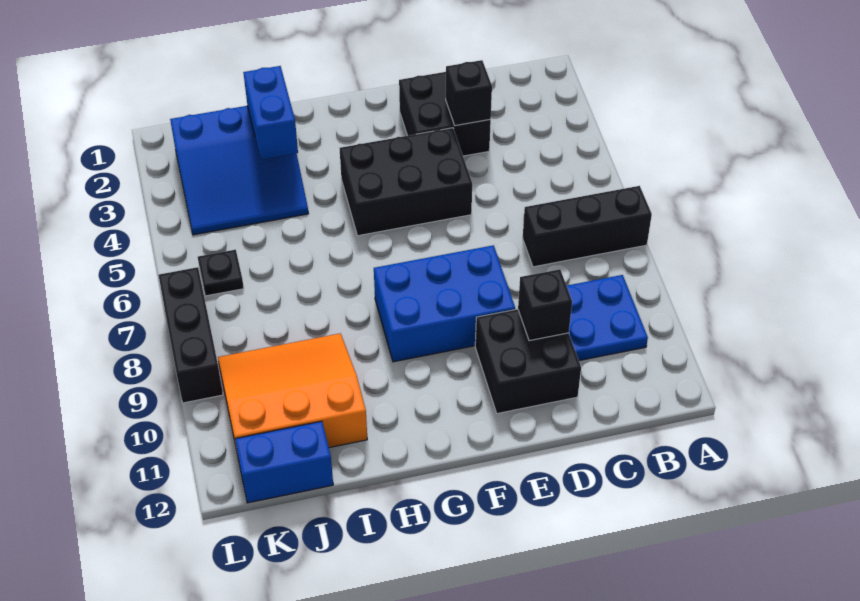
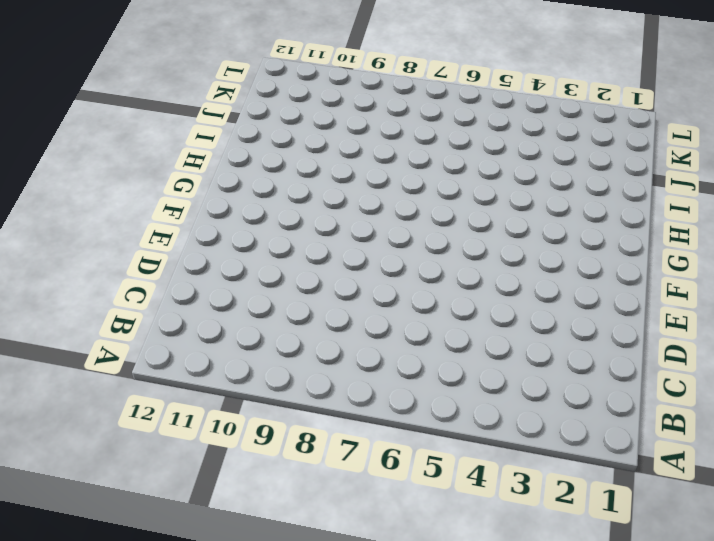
none -> black 1x3 brick [523,186,652,267]
none -> blue 2x2 plate [567,275,648,361]
none -> black 2x2 brick [399,72,491,156]

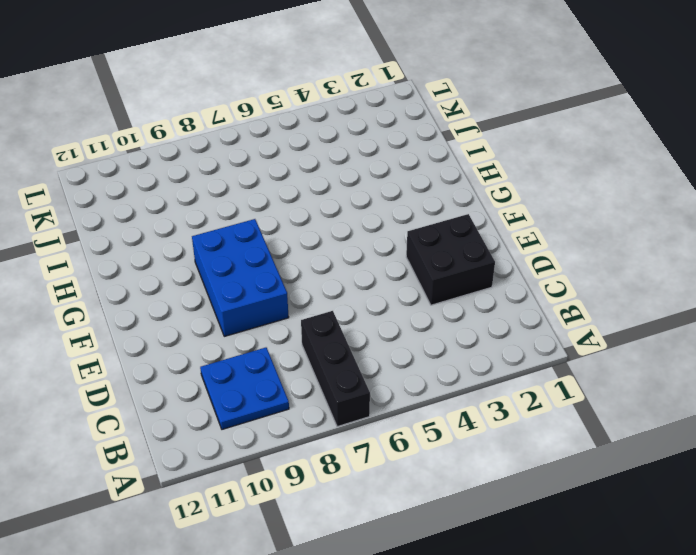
none -> black 2x2 brick [475,309,581,414]
none -> black 2x3 brick [340,128,472,236]
none -> blue 3x3 slope [170,106,308,235]

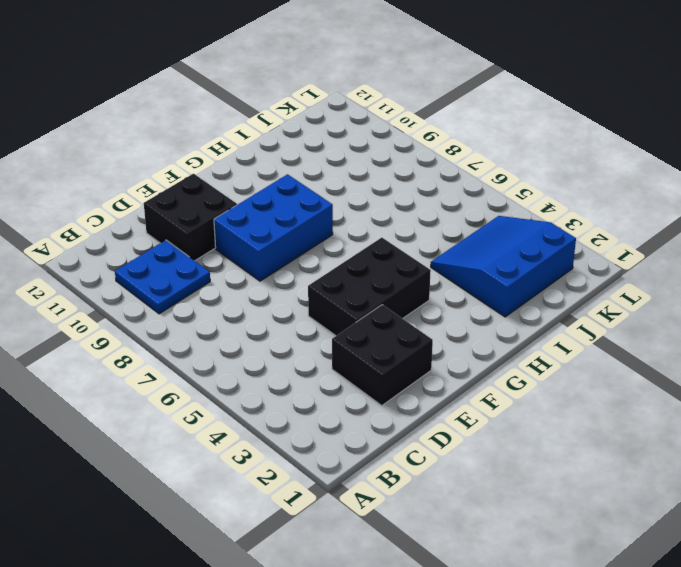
none -> black 1x3 brick [523,186,652,267]
none -> orange 3x3 slope [218,333,367,460]
none -> blue 1x2 brick [235,421,333,503]

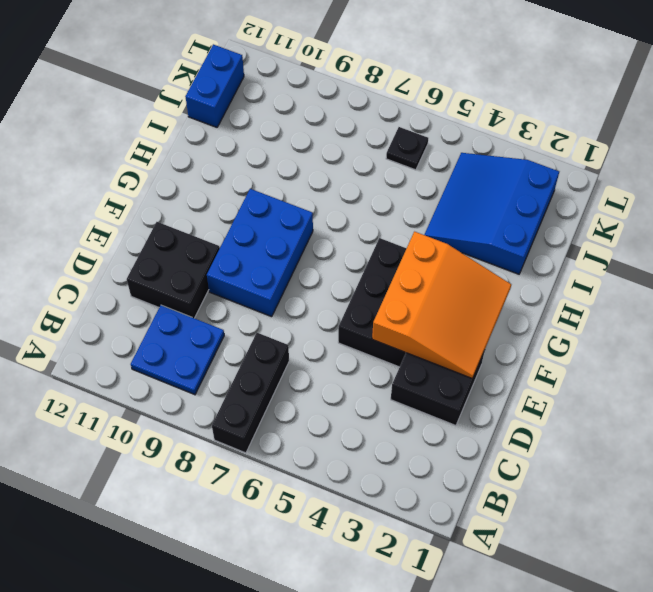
orange 3x3 slope [372,232,511,379] -> orange 3x3 slope moved to [218,333,367,460]
none -> black 1x3 brick [158,267,223,403]
none -> black 1x1 brick [446,60,492,126]
none -> black 1x1 brick [518,269,572,341]

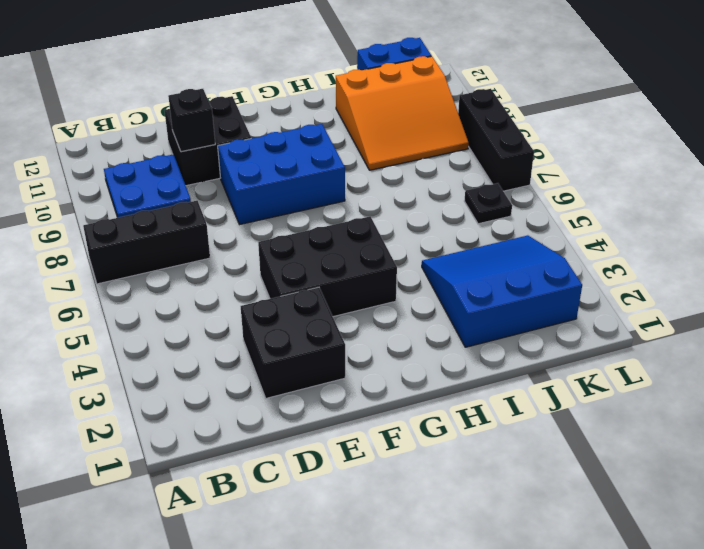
none -> black 1x1 brick [446,60,492,126]
none -> blue 1x2 brick [243,66,298,160]

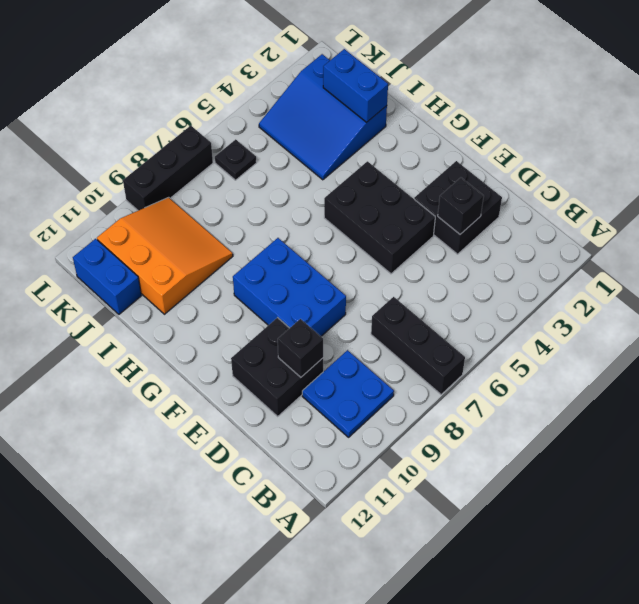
blue 1x2 brick [323,49,388,122] -> blue 1x2 brick turned to [243,66,298,160]

